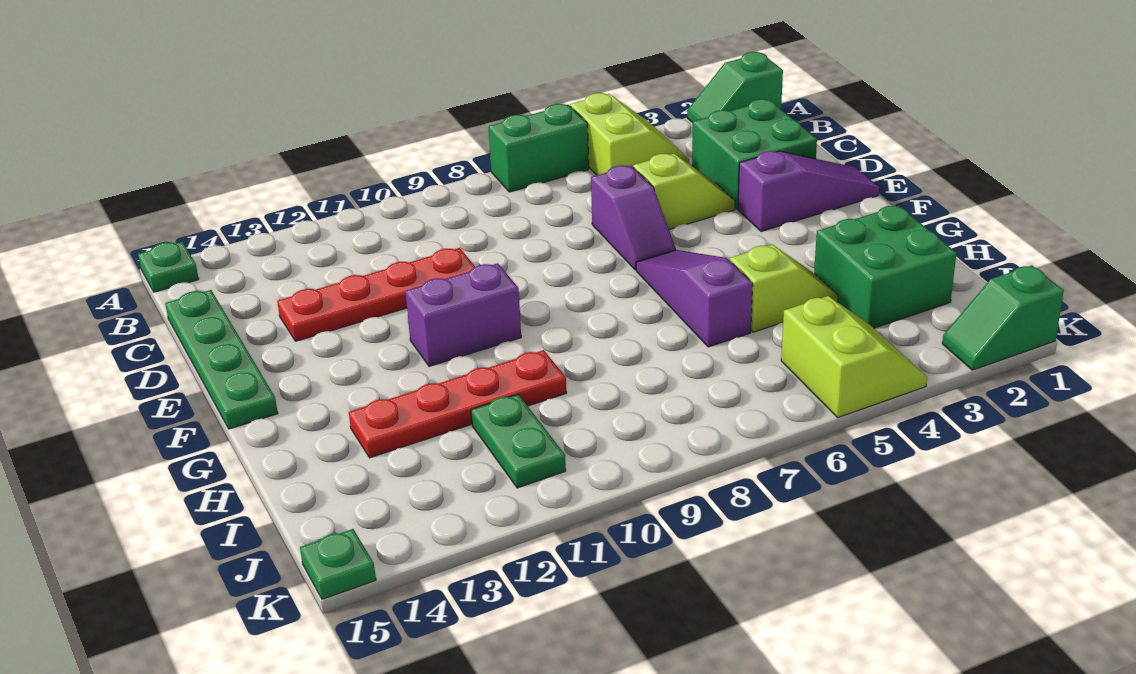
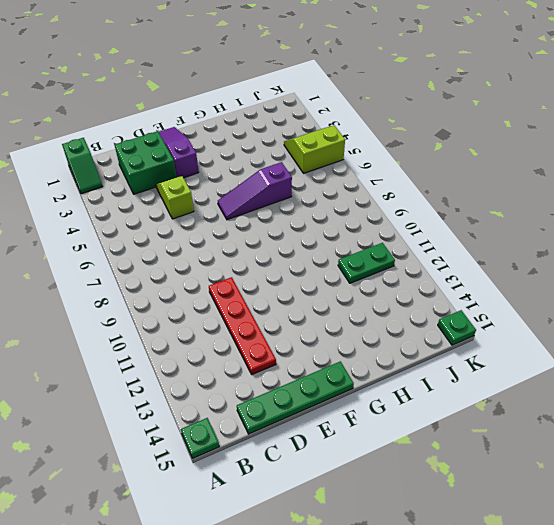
none -> lime 2x2 slope [570,93,689,175]
none -> green 1x2 brick [489,104,589,192]
none -> purple 1x2 slope [591,165,676,270]

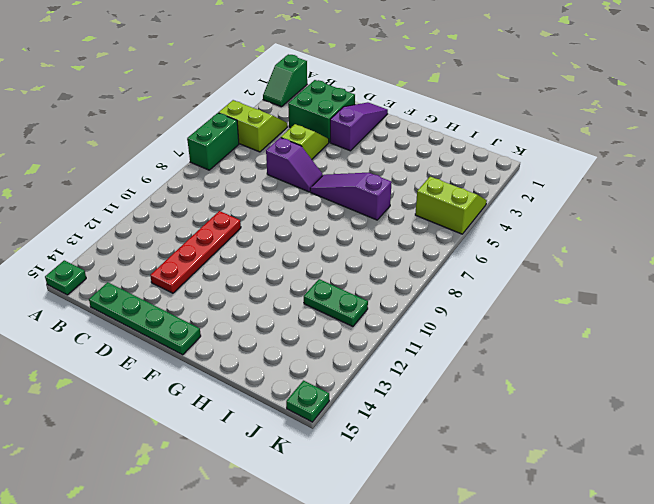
none -> purple 1x2 brick [405,263,521,366]
none -> green 2x2 brick [814,206,956,328]
none -> lime 1x2 slope [729,245,838,332]

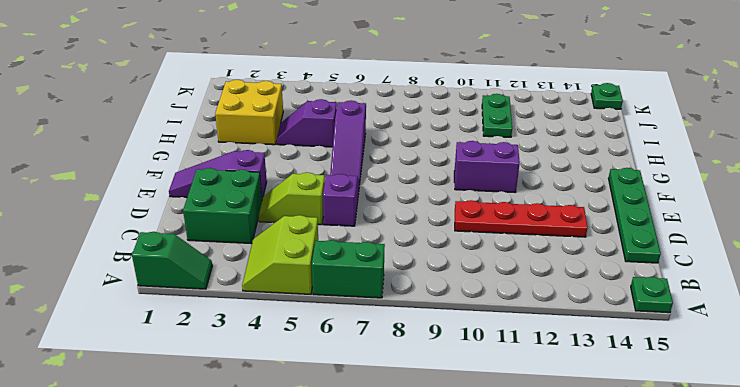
yellow 2x2 brick [215,80,283,145] -> green 2x2 brick [814,206,956,328]
purple 1x2 slope [277,99,337,147] -> lime 1x2 slope [729,245,838,332]
none -> red 1x4 plate [349,350,567,458]
none -> lime 2x2 slope [781,296,927,417]
none -> green 1x2 slope [942,265,1064,370]

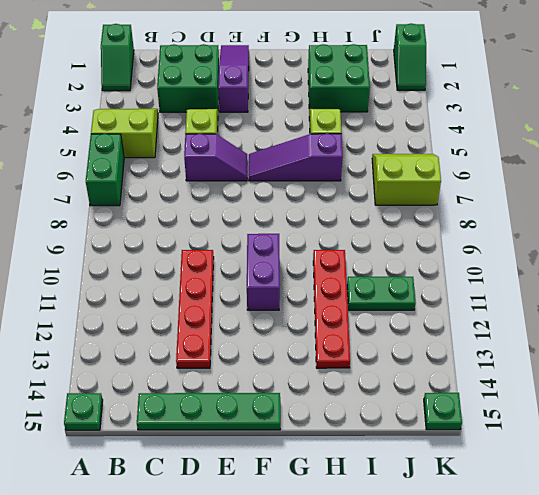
lime 2x2 slope [372,154,441,205] -> lime 2x2 slope moved to [781,296,927,417]

